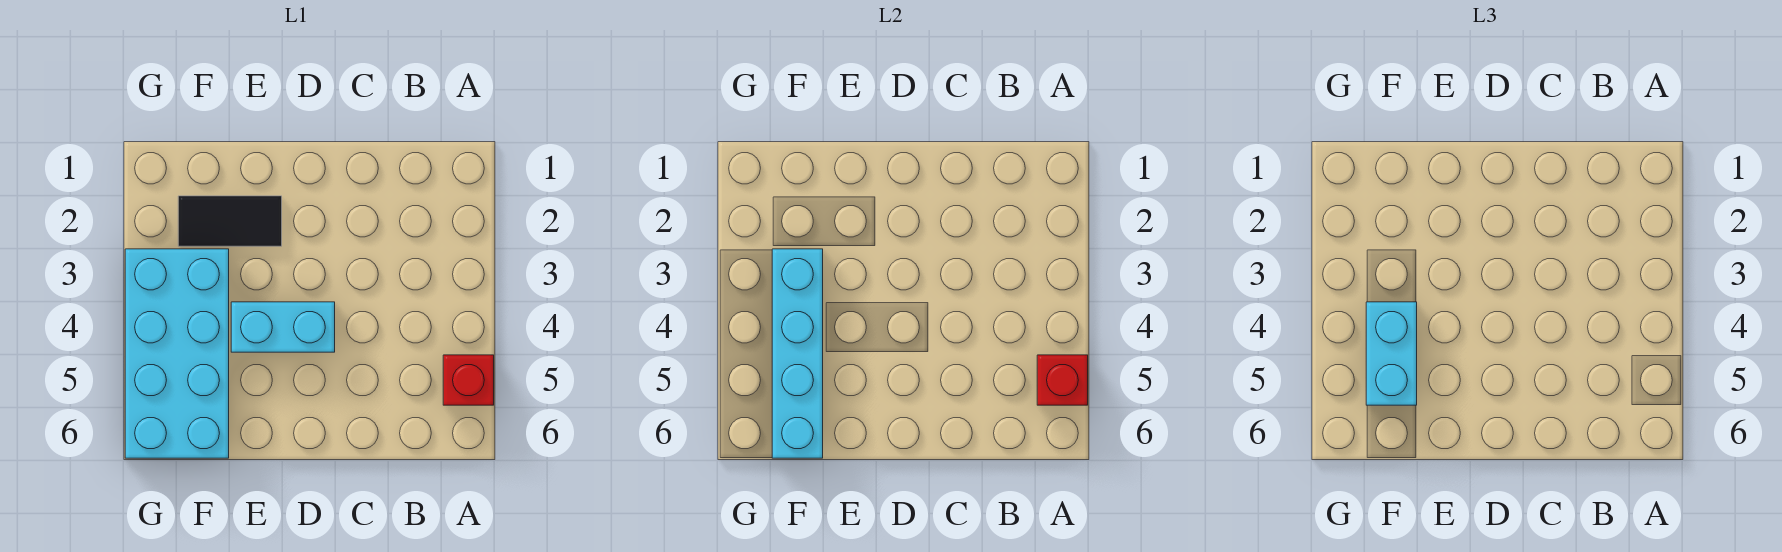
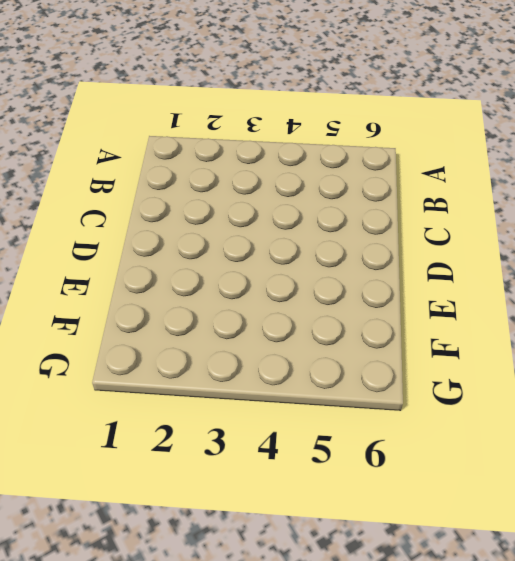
none -> red 1x1 brick [443,355,494,405]
none -> cyan 1x2 brick [231,302,335,352]

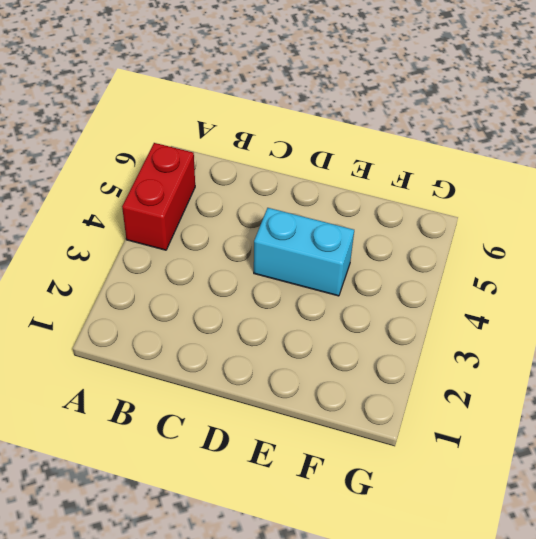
red 1x2 brick [122,143,195,250] -> red 1x1 brick [443,355,494,405]
none -> black 1x2 tile [178,196,282,246]
none -> cyan 2x4 brick [125,249,229,458]

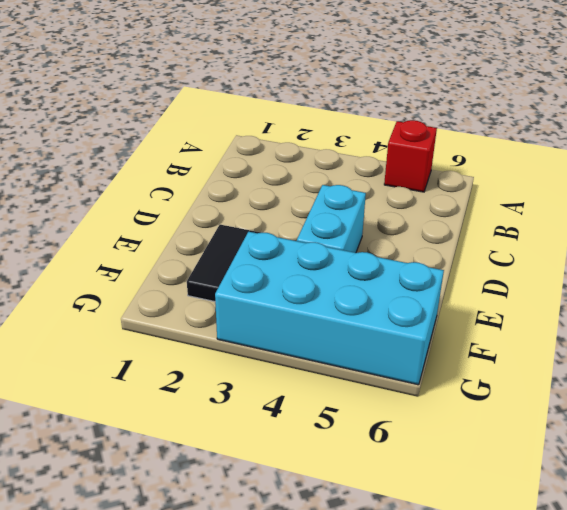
none -> red 1x1 brick [1037,355,1088,405]
none -> cyan 1x4 brick [772,249,823,458]

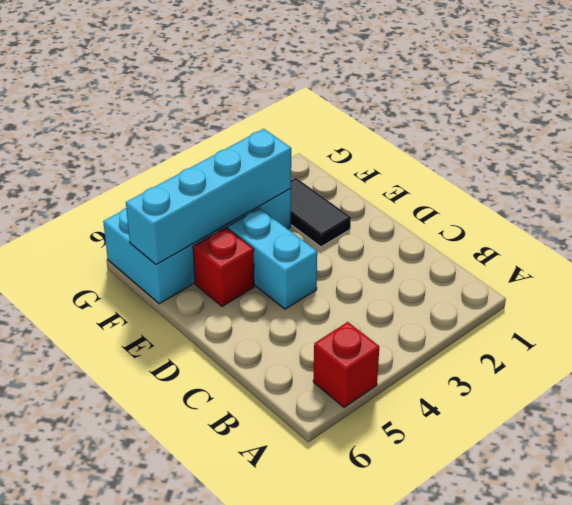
red 1x1 brick [193,227,254,306] -> red 1x1 brick moved to [1037,355,1088,405]
none -> cyan 1x2 brick [1366,302,1417,405]

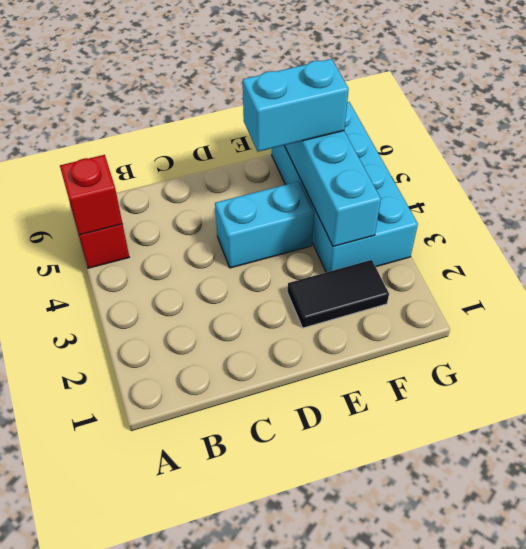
cyan 1x2 brick [243,59,349,152] -> cyan 1x2 brick turned to [1366,302,1417,405]

